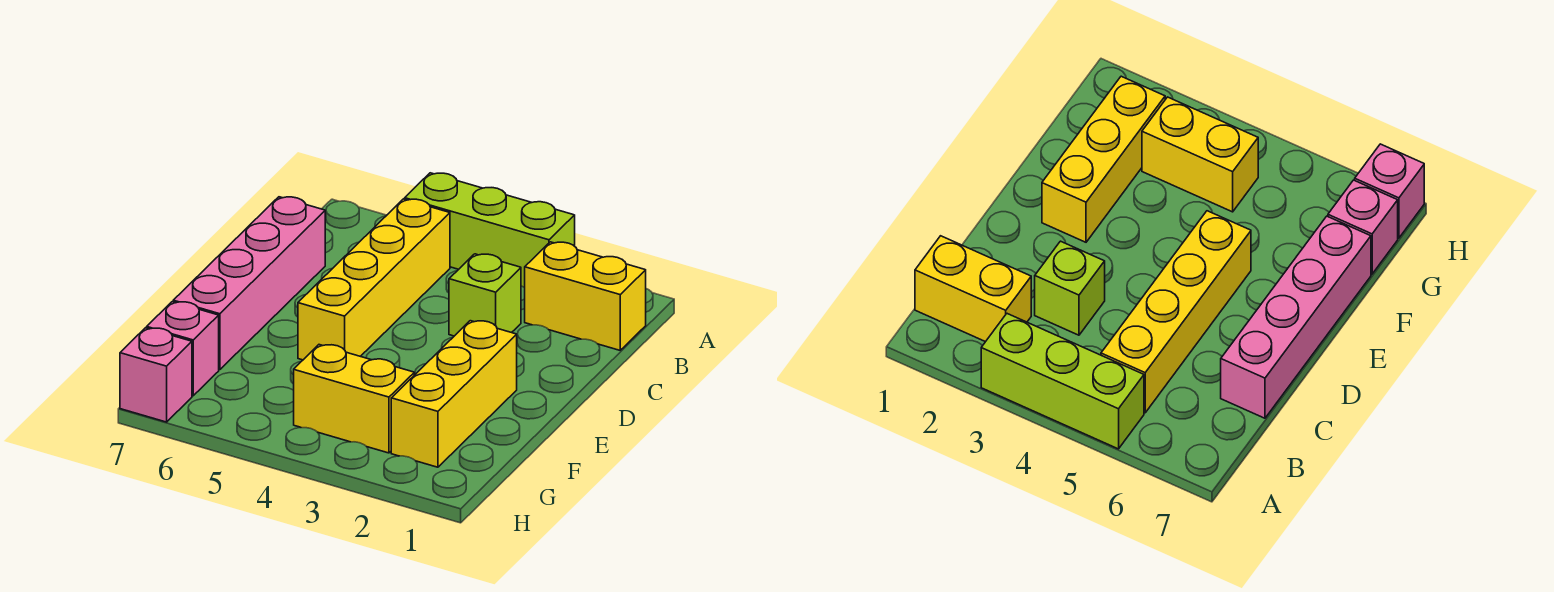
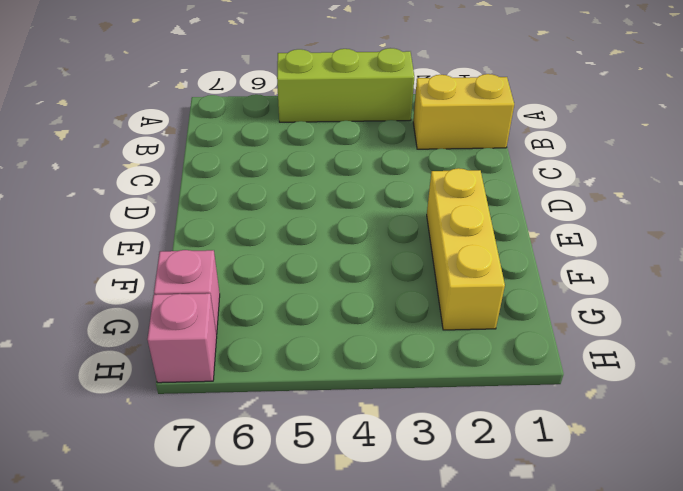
none -> yellow 1x4 brick [298,199,450,360]
none -> lime 1x1 brick [449,254,521,336]

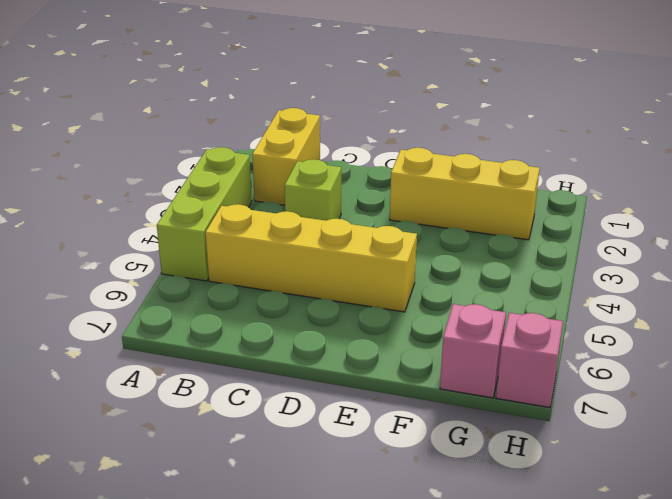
none -> pink 1x4 brick [173,197,325,370]
none -> yellow 1x2 brick [294,345,414,453]

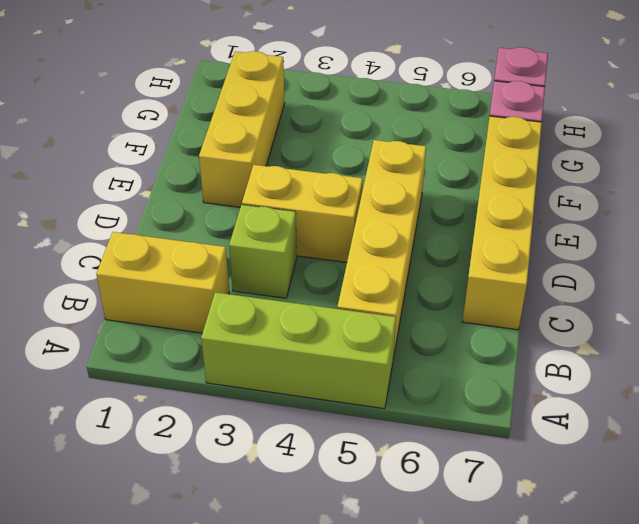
yellow 1x4 brick [463,116,542,330] -> pink 1x4 brick [173,197,325,370]
yellow 1x2 brick [242,165,363,262] -> yellow 1x2 brick moved to [294,345,414,453]

